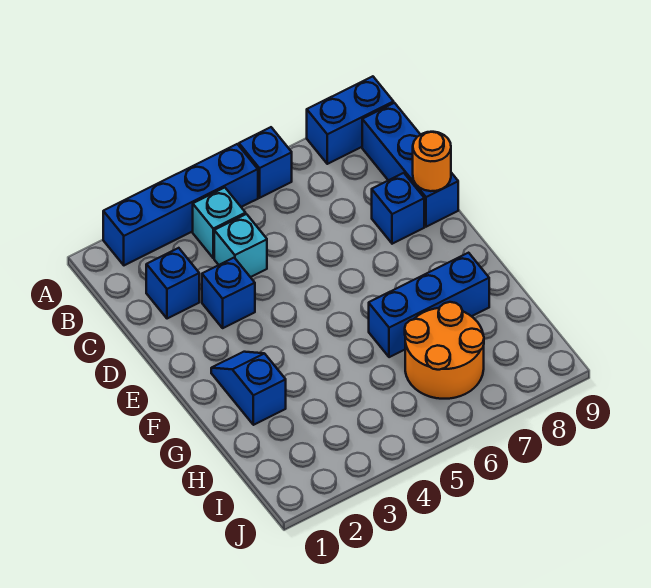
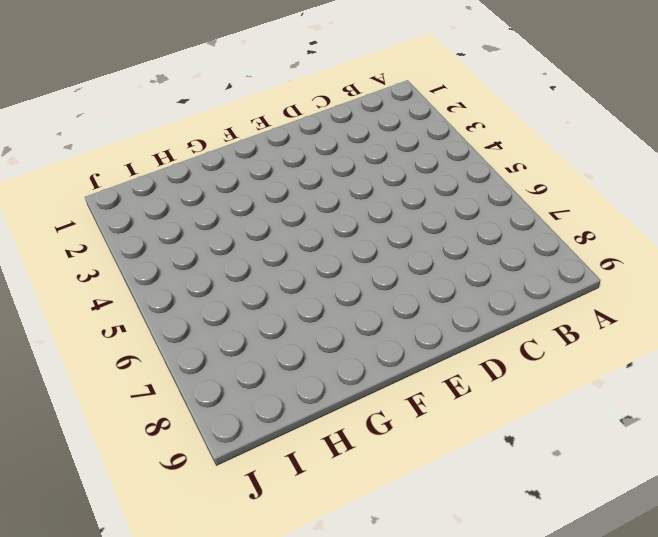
none -> blue 1x4 brick [103,144,258,265]
none -> blue 1x1 brick [239,127,292,198]
none -> blue 1x2 brick [307,76,394,164]

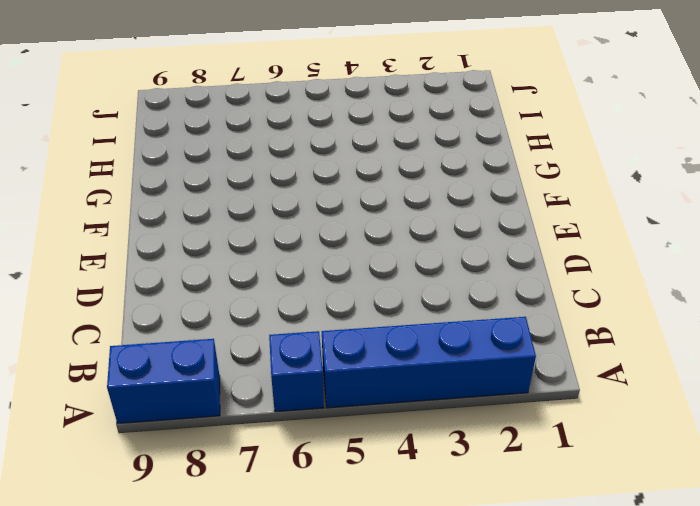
none -> cyan 1x1 brick [193,188,246,258]
none -> blue 1x3 brick [362,103,458,227]
none -> blue 1x1 brick [146,248,199,319]

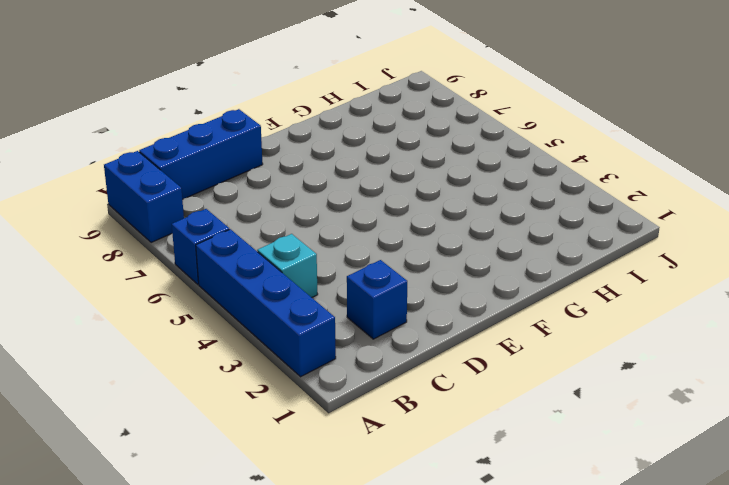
none -> cyan 1x1 brick [214,214,267,277]
none -> blue 1x1 brick [202,258,255,328]
none -> blue 1x1 brick [372,173,424,244]

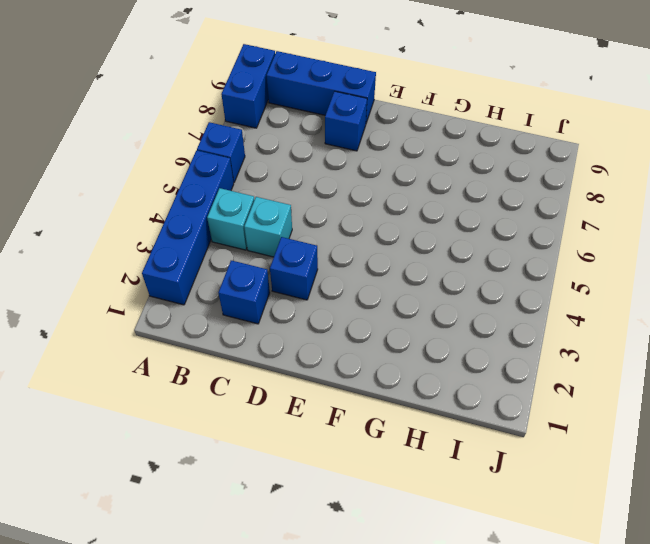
none -> blue 1x2 slope [211,352,286,425]
none -> blue 1x3 brick [369,253,489,357]
none -> orange 2x2 round brick [405,302,484,399]

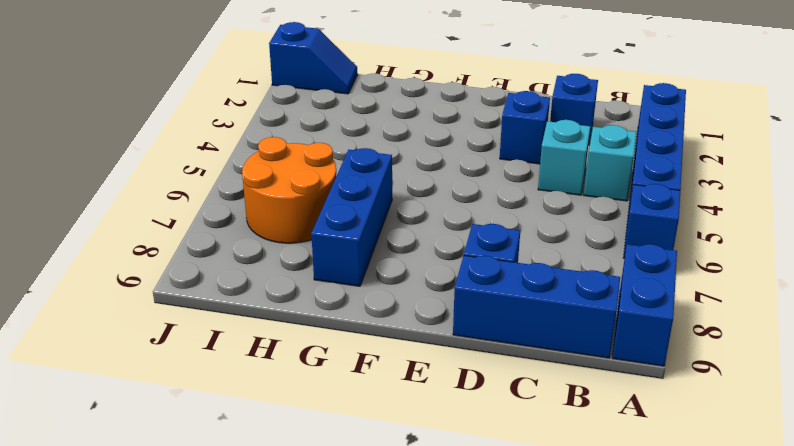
blue 1x2 slope [269,22,358,94] -> blue 1x2 slope moved to [211,352,286,425]
none -> orange 1x1 round brick [413,132,451,191]

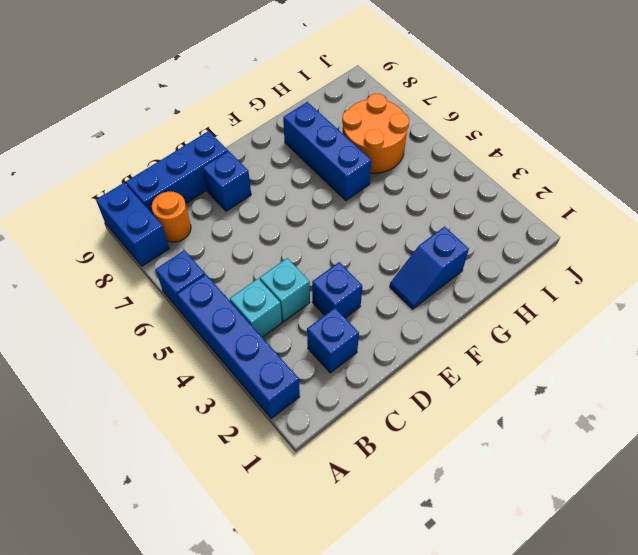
orange 1x1 round brick [152,192,191,242] -> orange 1x1 round brick moved to [413,132,451,191]

